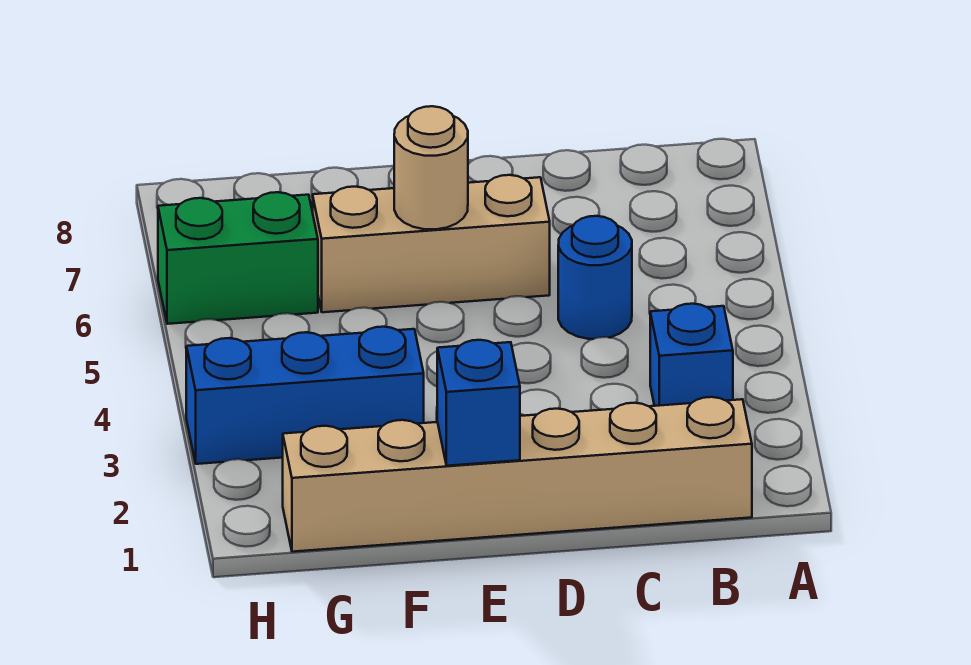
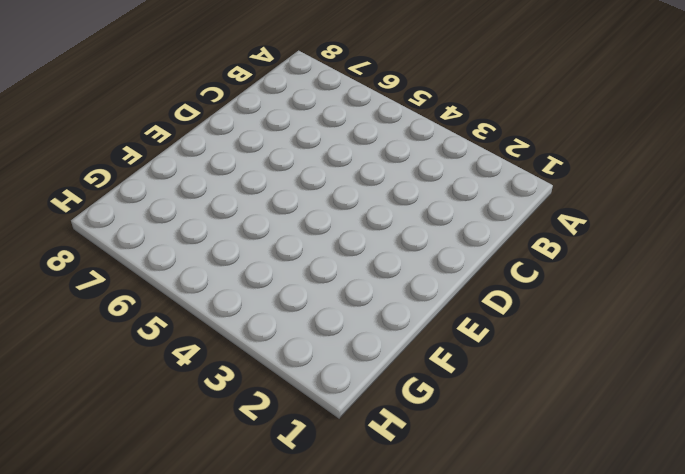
none -> tan 1x6 brick [283,397,752,552]
none -> blue 1x1 brick [650,304,733,406]

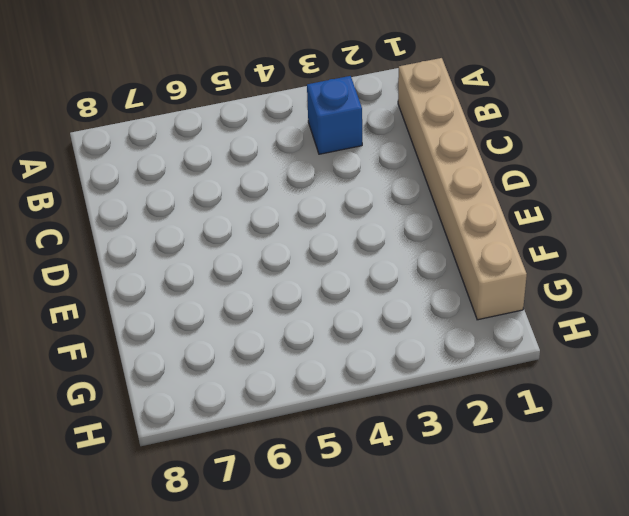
none -> blue 1x1 round brick [558,216,632,339]
none -> tan 1x3 brick [313,175,550,312]

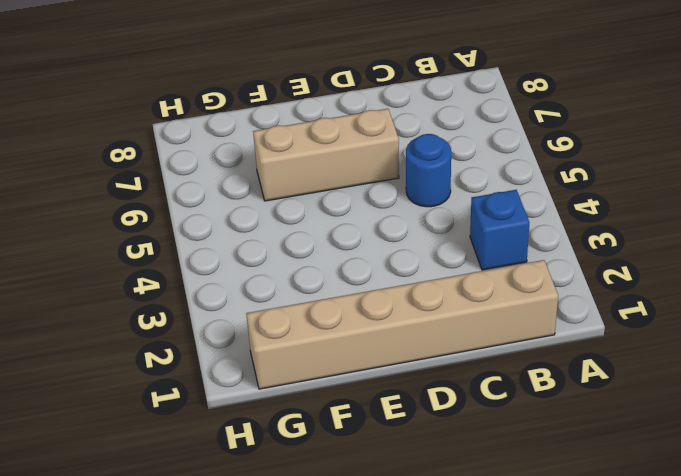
none -> blue 1x3 brick [186,327,424,464]
none -> green 1x2 brick [158,192,318,324]

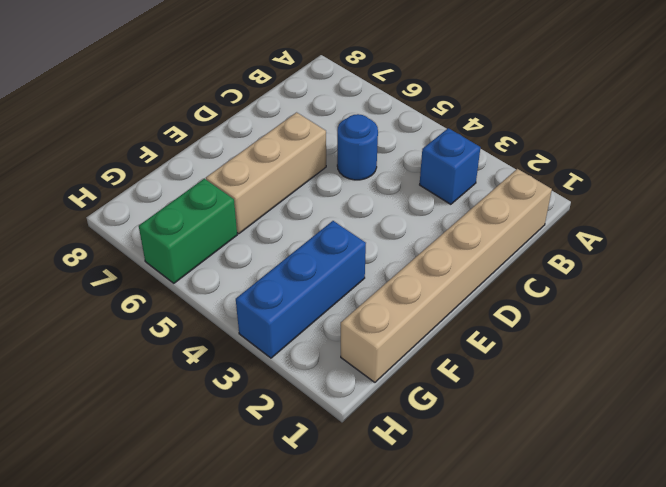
none -> blue 1x1 brick [437,340,520,466]
none -> tan 1x1 round brick [394,106,468,229]

